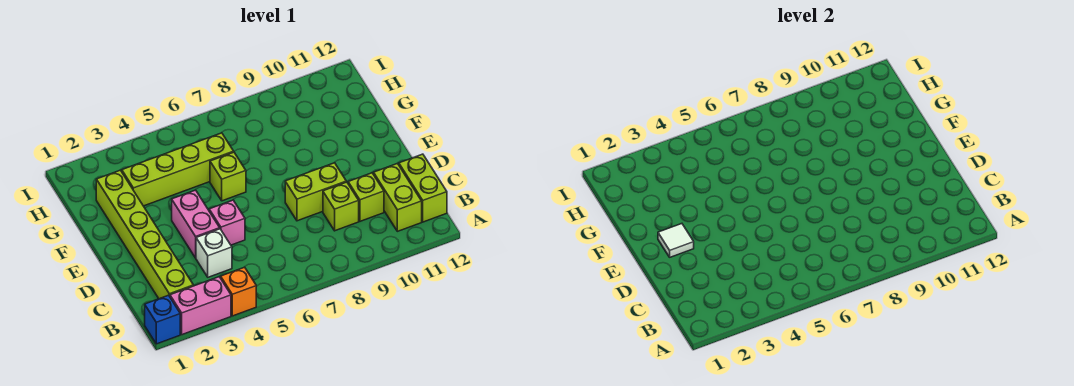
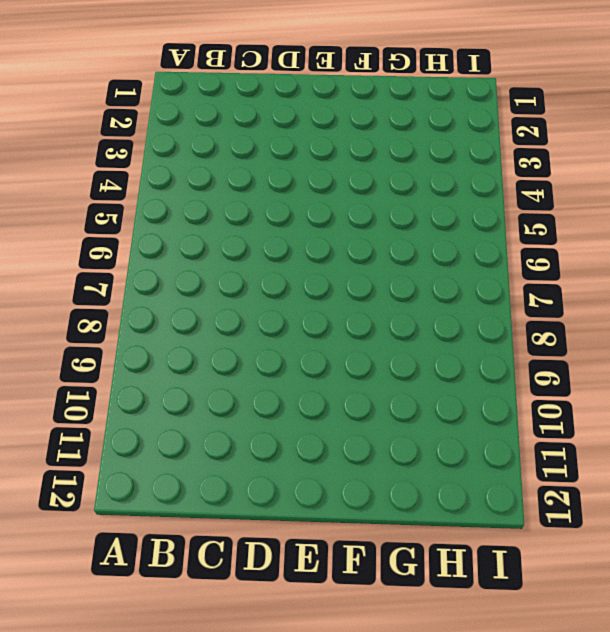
none -> blue 1x1 brick [145,295,180,344]
none -> pink 1x2 brick [170,277,231,335]
none -> orange 1x1 brick [221,267,256,316]

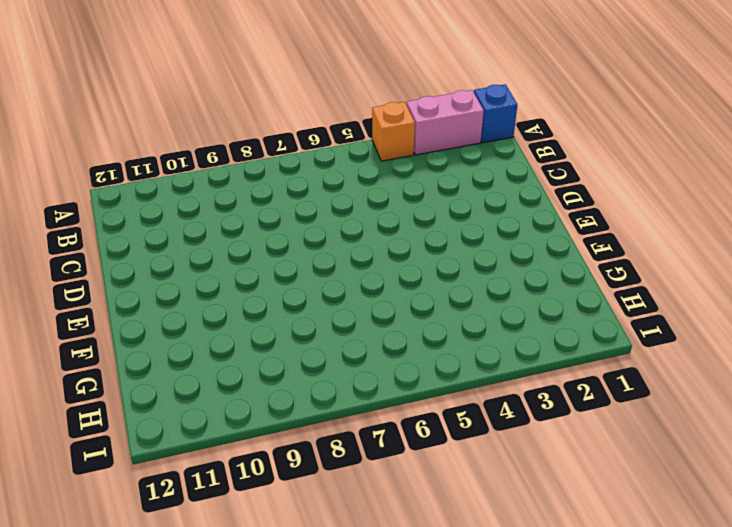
none -> lime 1x6 brick [96,170,194,299]
none -> lime 1x2 brick [374,163,422,231]
none -> lime 1x2 brick [399,154,447,222]

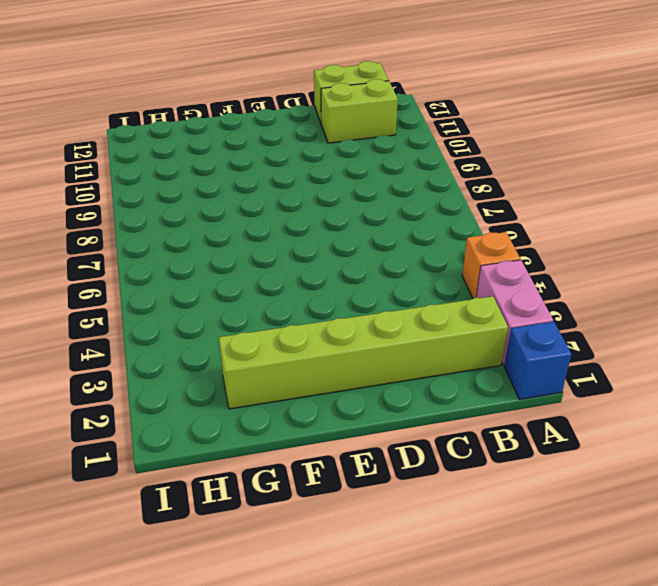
none -> white 1x1 brick [196,229,232,277]
none -> lime 1x1 brick [323,182,359,231]
none -> lime 1x1 brick [348,173,384,221]

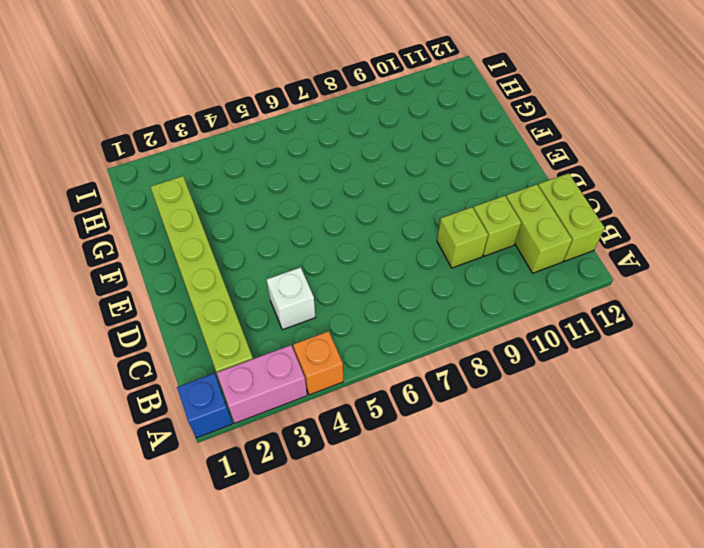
none -> pink 1x2 brick [172,190,220,258]
none -> pink 1x1 brick [209,200,245,245]
none -> lime 1x2 brick [285,163,346,221]

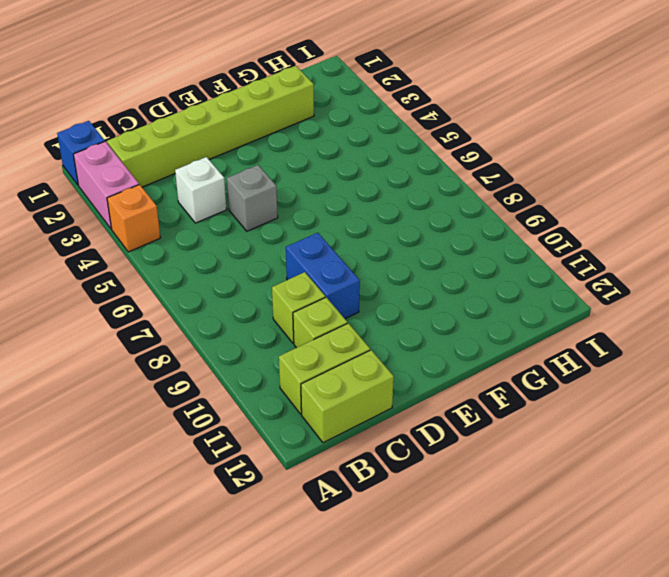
grey 1x1 brick [227,165,278,231] -> pink 1x1 brick [209,200,245,245]
blue 1x2 brick [286,233,360,319] -> lime 1x2 brick [285,163,346,221]
none -> pink 1x2 brick [172,190,220,258]
none -> lime 1x1 brick [210,152,246,201]
none -> lime 1x4 brick [122,133,234,206]

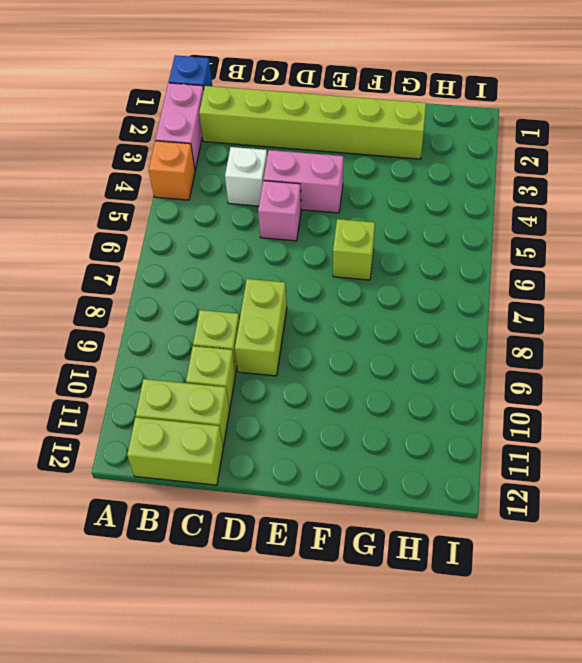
none -> lime 1x4 brick [122,133,234,206]
none -> white 1x1 tile [658,224,694,257]

